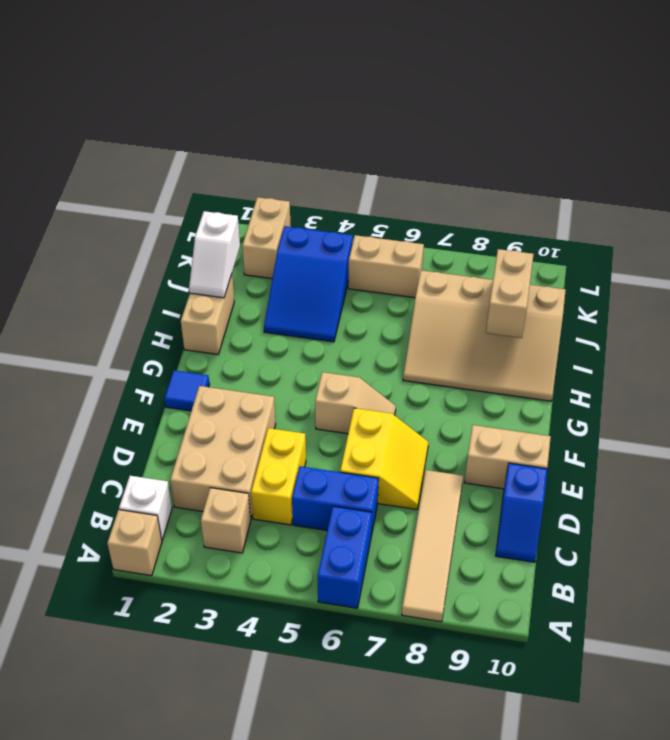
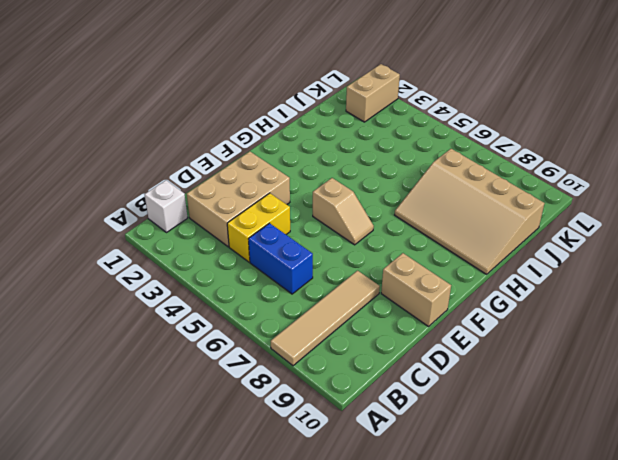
none -> tan 1x1 brick [107,510,162,576]
none -> blue 1x2 brick [318,506,372,608]
none -> tan 1x1 brick [201,488,251,553]

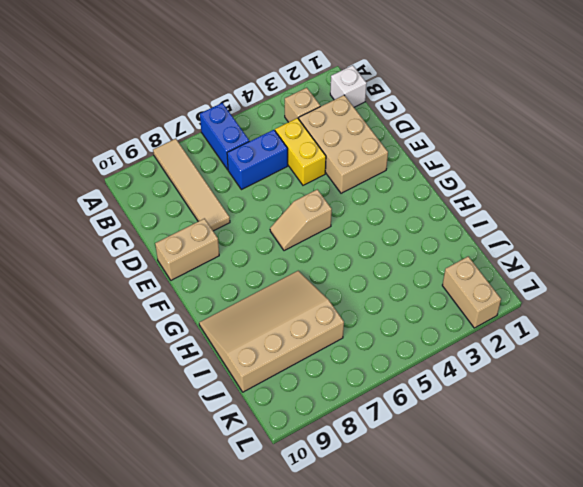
none -> tan 1x1 brick [107,510,162,576]
none -> blue 1x2 slope [496,463,547,562]
none -> yellow 2x2 slope [340,408,429,509]

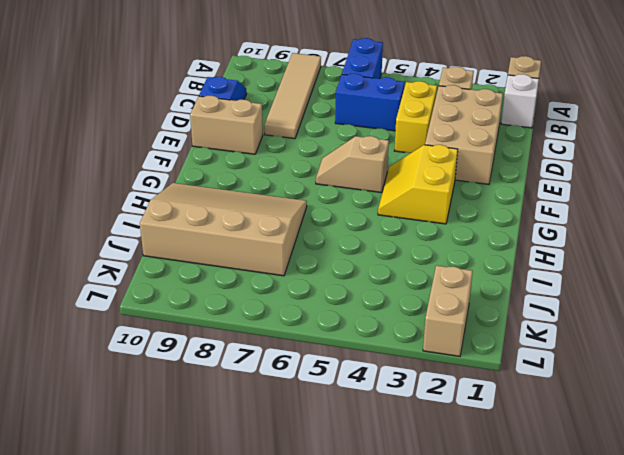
yellow 2x2 slope [378,145,458,224] -> yellow 2x2 slope moved to [340,408,429,509]
none -> blue 1x1 tile [165,370,210,411]
none -> tan 1x2 brick [181,274,234,354]
none -> blue 2x3 slope [264,226,353,342]

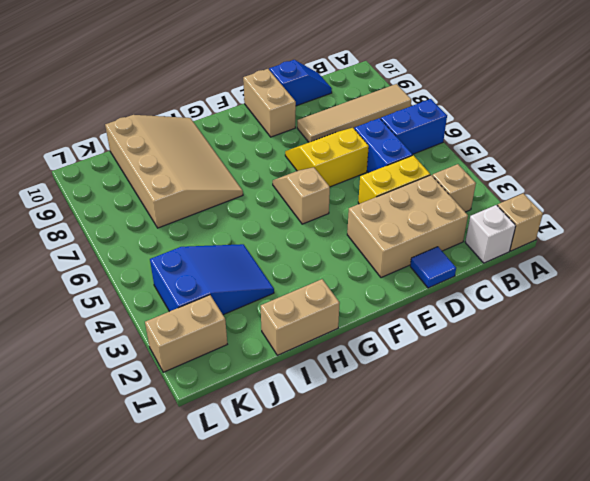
blue 1x1 tile [410,247,456,288] -> blue 1x1 tile moved to [165,370,210,411]
none -> tan 1x2 brick [348,235,424,298]
none -> white 1x2 slope [189,211,240,298]
none -> tan 1x2 brick [486,249,533,338]

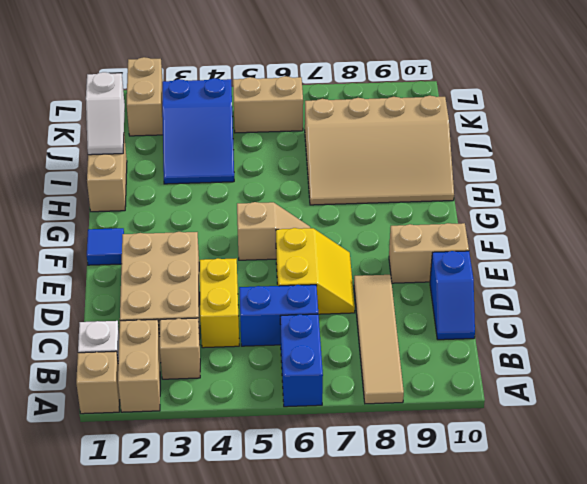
tan 1x2 brick [118,319,161,412] -> tan 1x2 brick moved to [486,249,533,338]

